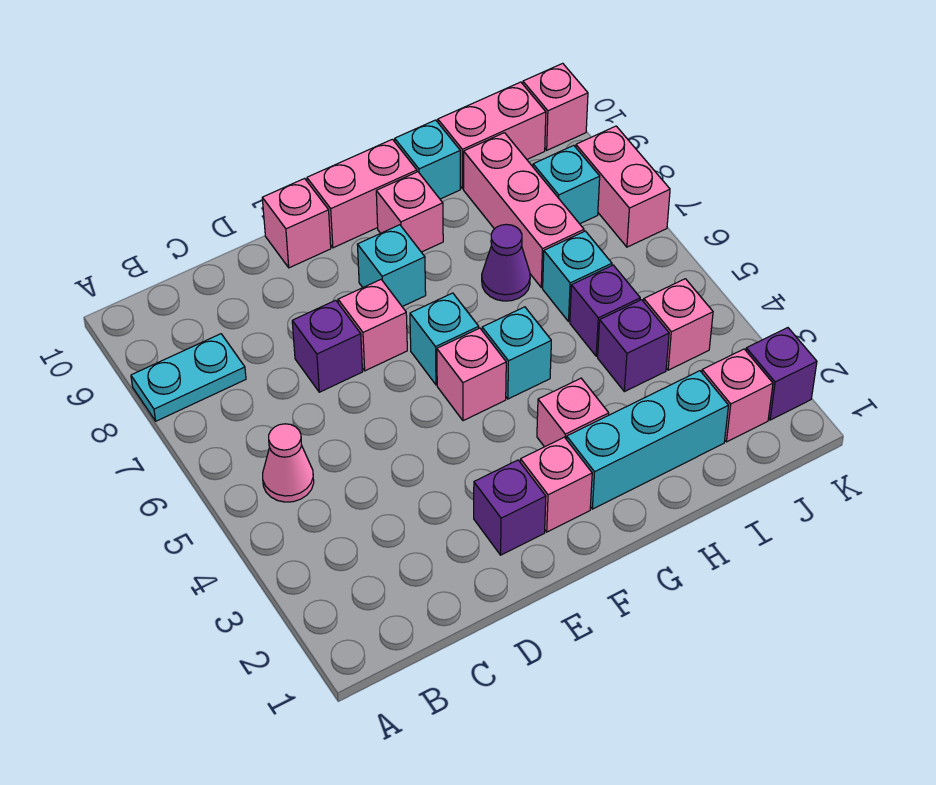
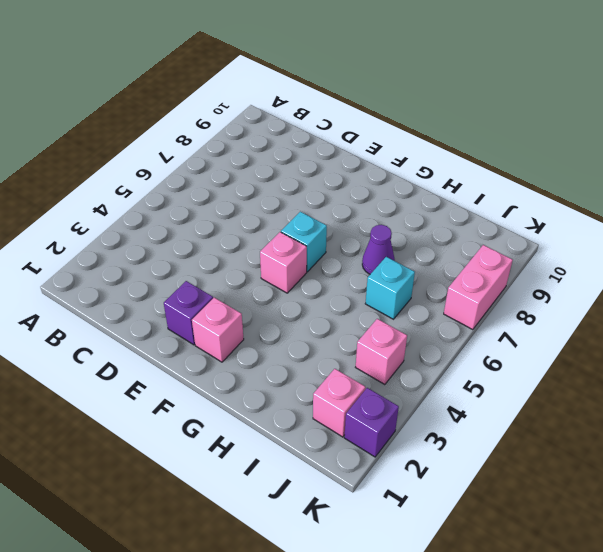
none -> cyan 1x2 plate [131,334,246,421]
none -> pink 1x1 cone [263,424,314,502]
none -> purple 1x1 brick [292,300,362,392]

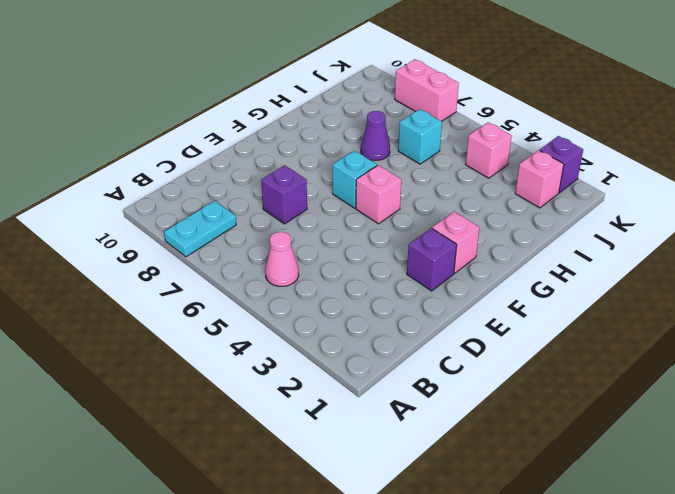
none -> pink 1x1 brick [338,280,407,371]
none -> pink 1x1 brick [262,178,331,268]
none -> cyan 1x1 brick [357,225,426,307]

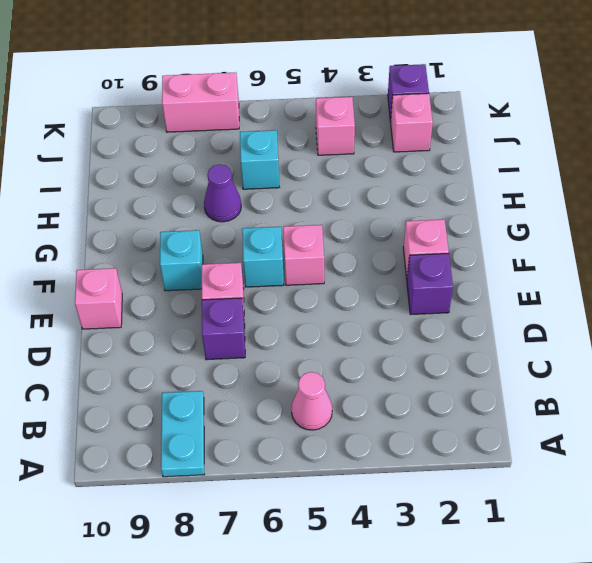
none -> pink 1x2 brick [307,139,417,248]
none -> cyan 1x3 brick [567,371,729,509]
none -> pink 1x1 brick [537,378,609,447]

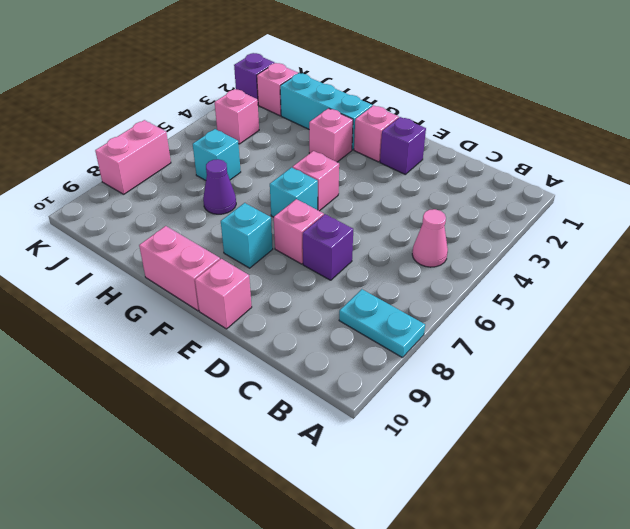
none -> cyan 1x1 brick [482,307,551,399]
none -> pink 1x1 brick [376,172,443,252]
none -> cyan 1x1 brick [395,120,460,199]

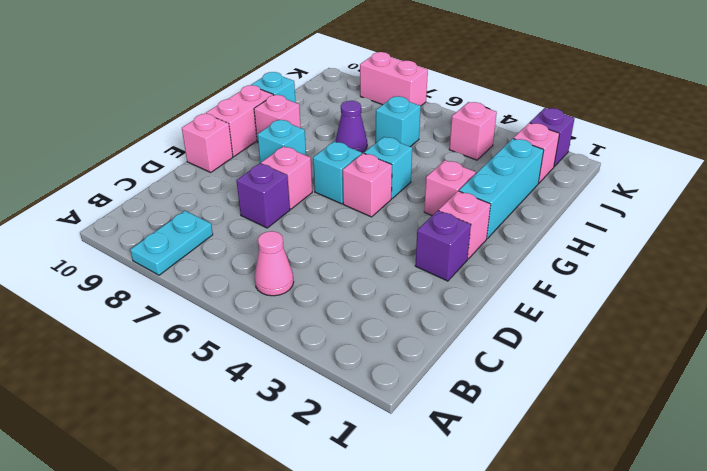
none -> purple 1x1 brick [598,300,669,392]
none -> purple 1x1 brick [570,265,640,356]
none -> pink 1x3 brick [464,133,584,288]

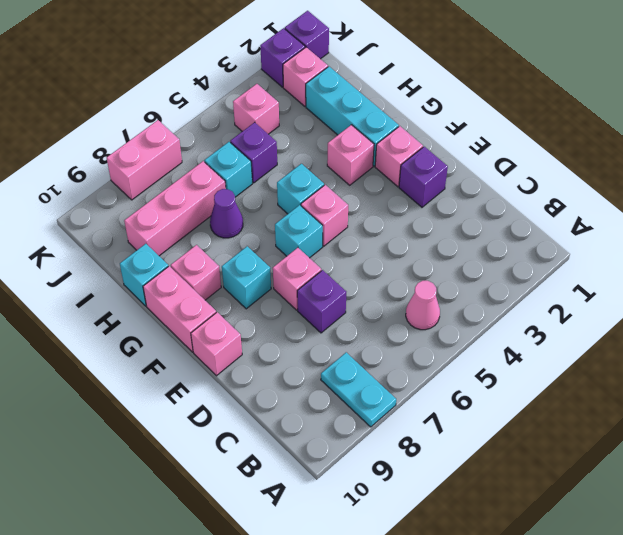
purple 1x1 brick [285,11,329,59] -> purple 1x1 brick moved to [598,300,669,392]
none -> pink 1x2 brick [438,82,546,189]
none -> cyan 1x1 brick [533,145,600,224]
none -> pink 1x1 brick [523,63,588,150]

